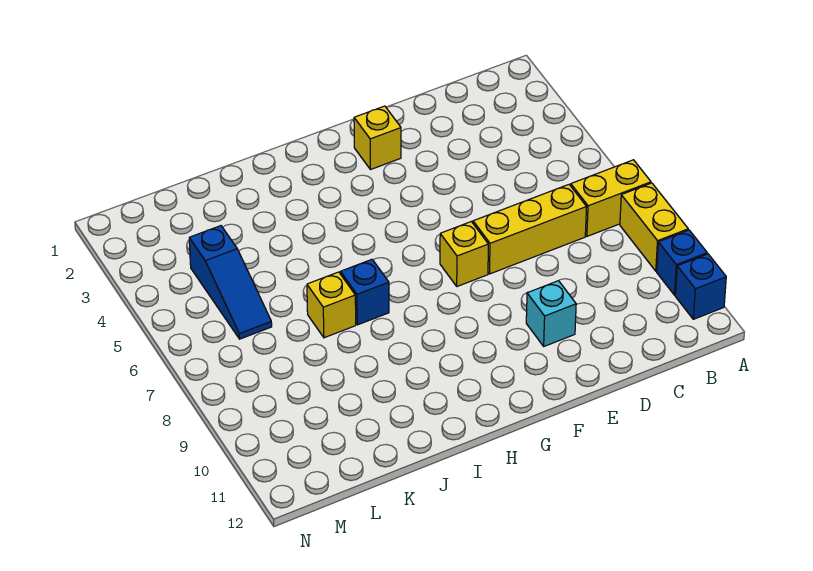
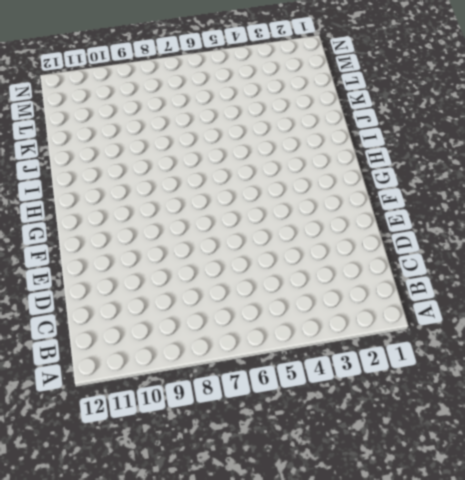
none -> yellow 1x2 brick [571,160,651,236]
none -> yellow 1x2 brick [620,183,688,271]

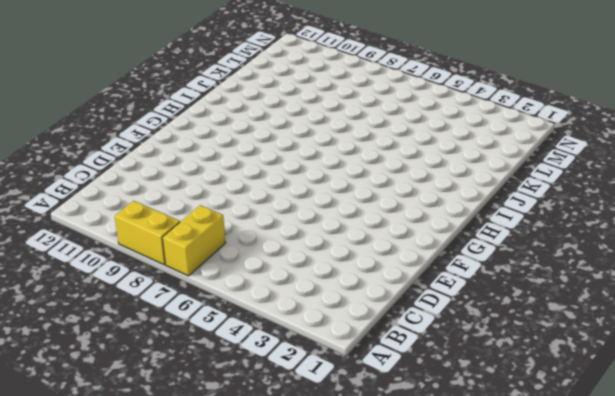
none -> blue 1x1 brick [657,230,707,295]
none -> blue 1x1 brick [675,254,726,319]

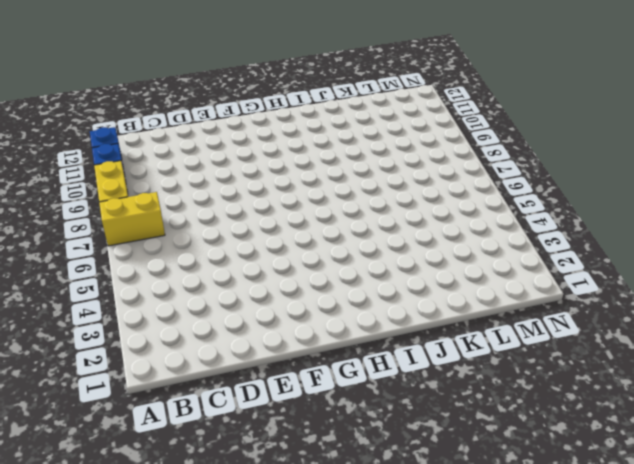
none -> yellow 1x3 brick [473,185,586,274]
none -> cyan 1x1 brick [526,281,576,346]

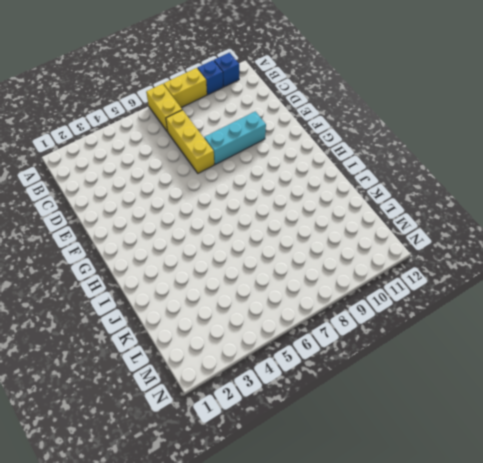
cyan 1x3 brick [204,112,266,164] -> cyan 1x1 brick [526,281,576,346]
none -> yellow 1x1 brick [354,106,401,170]
none -> yellow 1x1 brick [440,222,488,286]

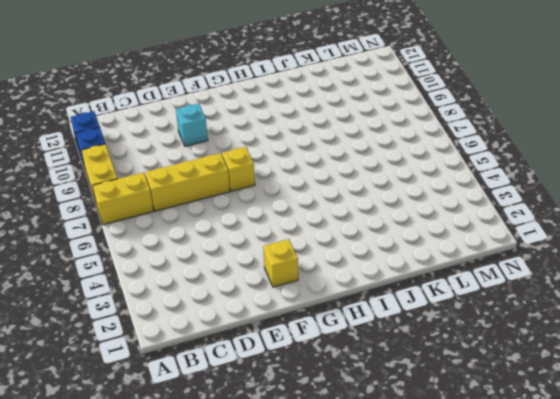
none -> blue 1x1 brick [340,259,389,325]
none -> yellow 1x1 brick [307,272,356,338]

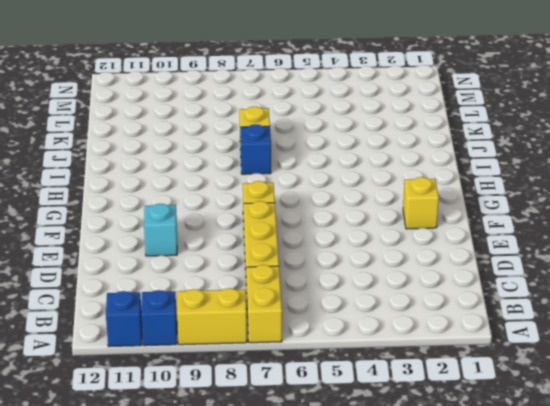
none -> blue 1x3 slope [189,226,272,339]

